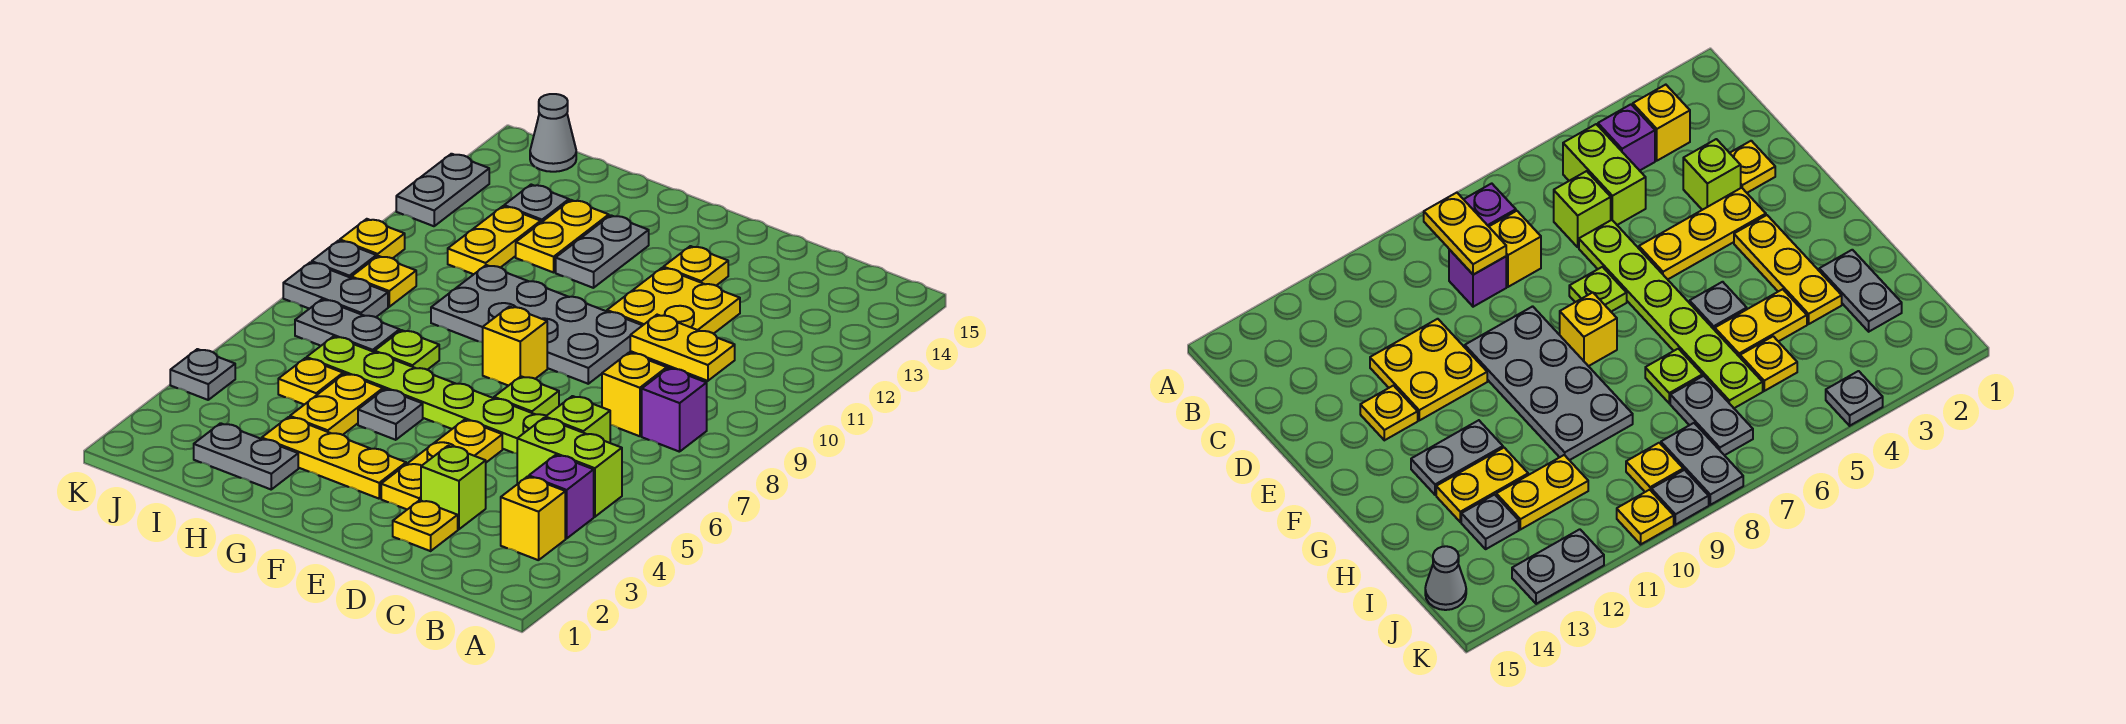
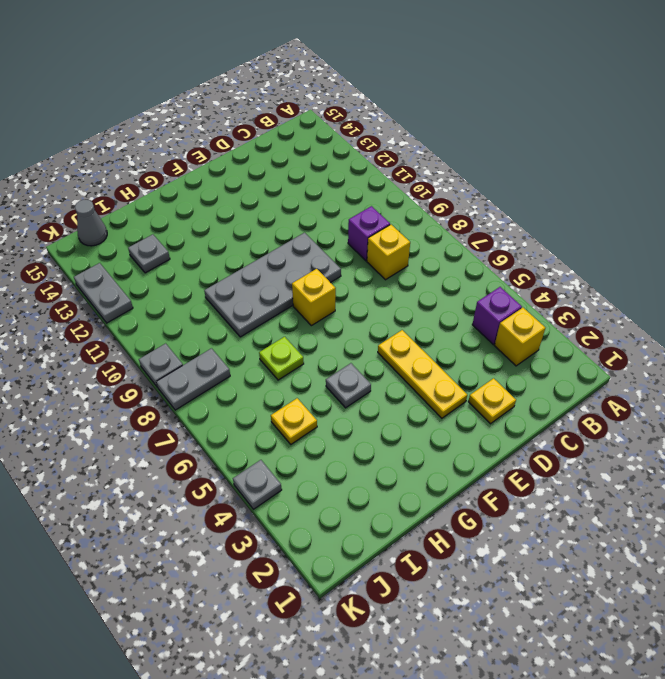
none -> lime 1x2 brick [517,418,622,517]
none -> purple 1x1 brick [642,368,707,452]
none -> lime 1x1 brick [546,396,610,443]
none -> lime 1x1 brick [421,446,486,529]

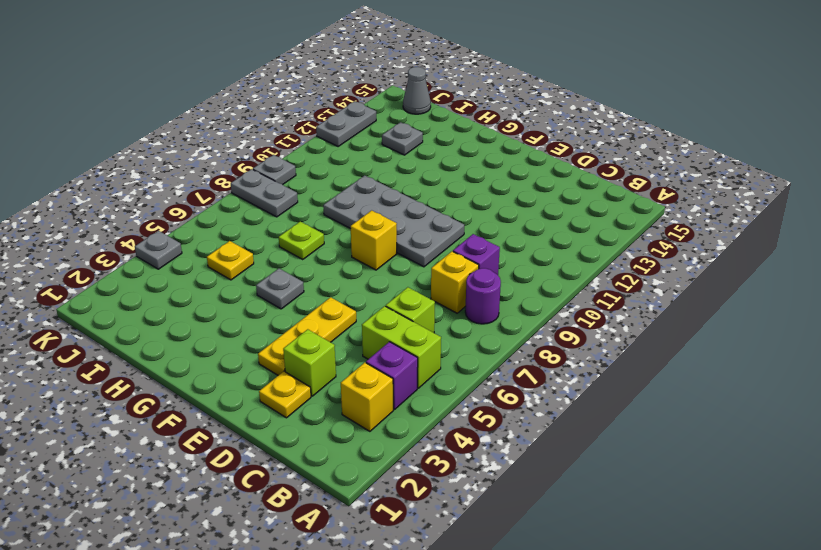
purple 1x1 round brick [465,268,501,324] -> purple 1x1 brick [642,368,707,452]
none -> lime 1x6 plate [307,336,546,453]
none -> yellow 2x2 plate [607,268,740,334]
none -> lime 1x1 plate [494,376,559,416]
none -> yellow 1x1 plate [663,246,728,286]

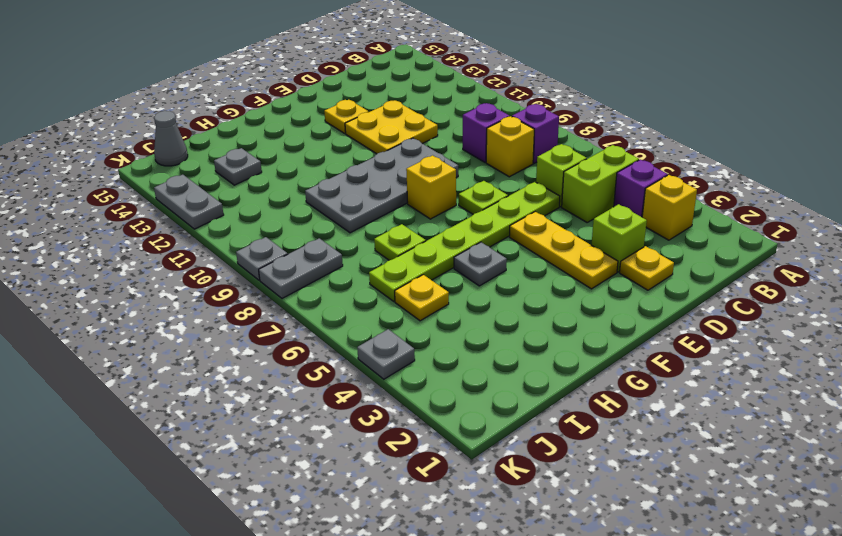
none -> yellow 1x3 plate [262,417,406,499]
none -> grey 1x2 plate [556,215,649,288]
none -> grey 1x2 plate [194,423,298,489]
none -> yellow 1x2 plate [290,374,383,435]

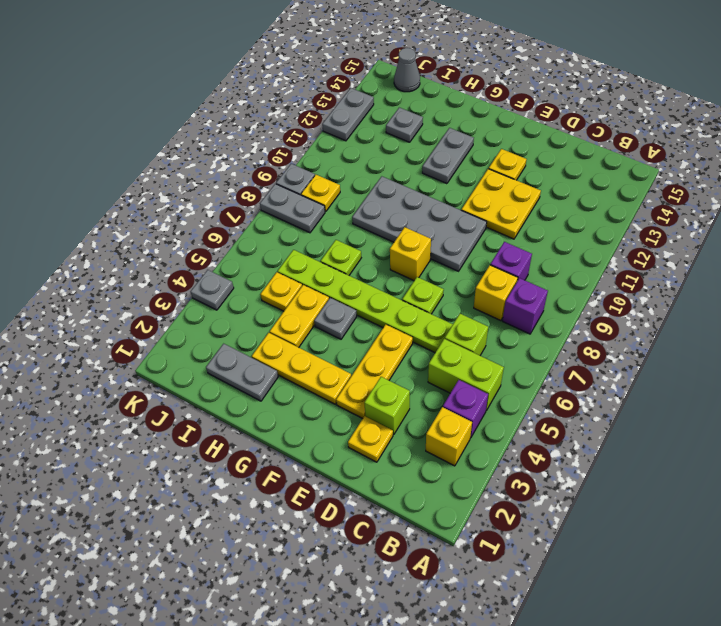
none -> yellow 1x2 plate [516,200,609,272]
none -> grey 1x2 plate [295,299,400,352]
none -> yellow 1x2 plate [448,206,541,274]
none -> yellow 1x1 plate [340,219,405,259]

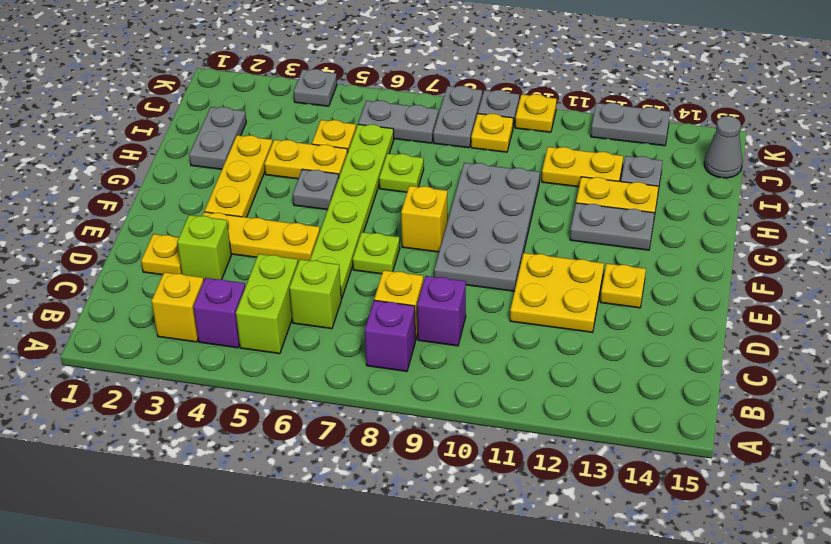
grey 1x2 plate [358,101,438,143] -> grey 1x2 plate turned to [295,299,400,352]
none -> yellow 1x2 plate [630,315,735,381]

